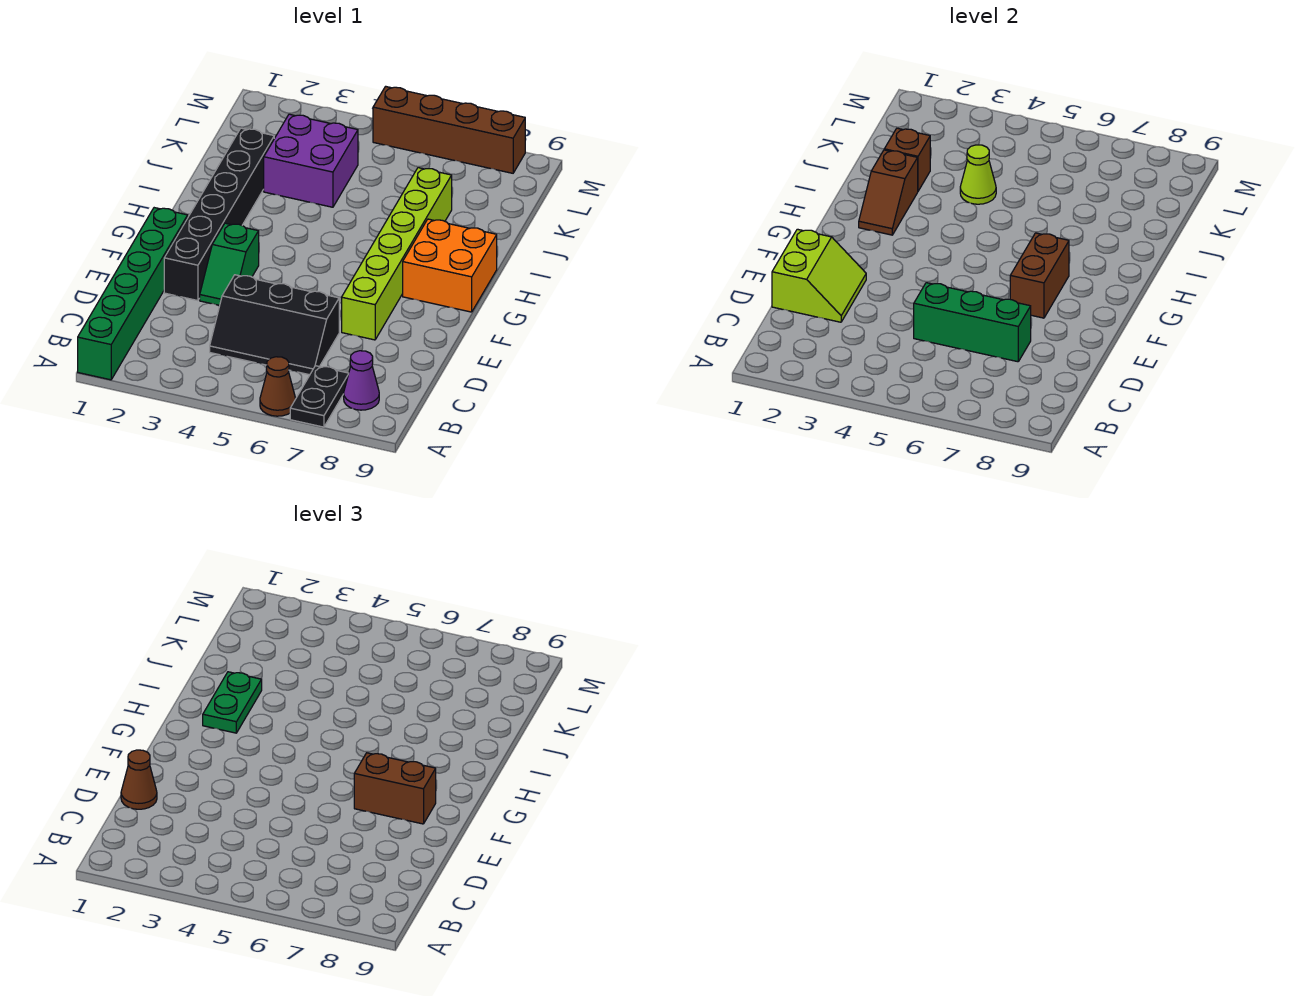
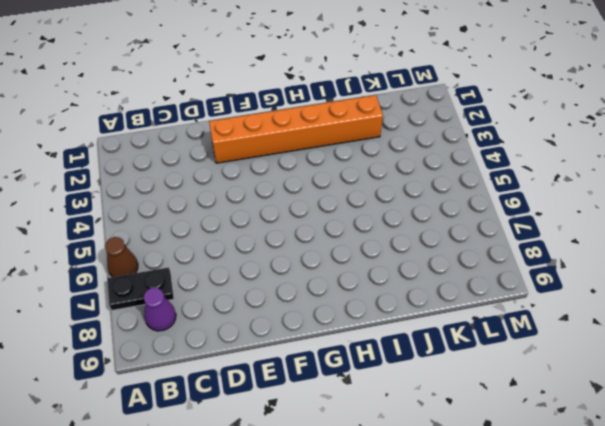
orange 1x6 brick [209,95,383,163] -> black 1x6 brick [164,128,274,301]
none -> green 1x6 brick [78,208,188,380]
none -> black 2x3 slope [210,275,339,375]
none -> green 1x2 slope [200,223,259,305]

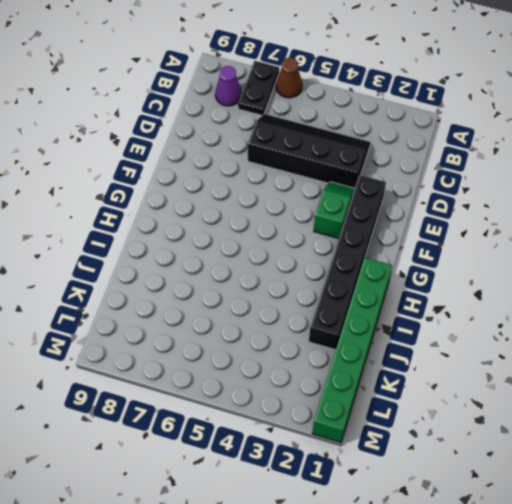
black 2x4 slope [248,114,371,188] -> black 2x3 slope [210,275,339,375]
green 1x6 brick [312,258,392,442] -> green 1x6 brick moved to [78,208,188,380]
none -> lime 1x6 brick [342,168,452,340]
none -> orange 2x2 brick [403,219,497,312]
none -> purple 2x2 brick [264,114,358,207]

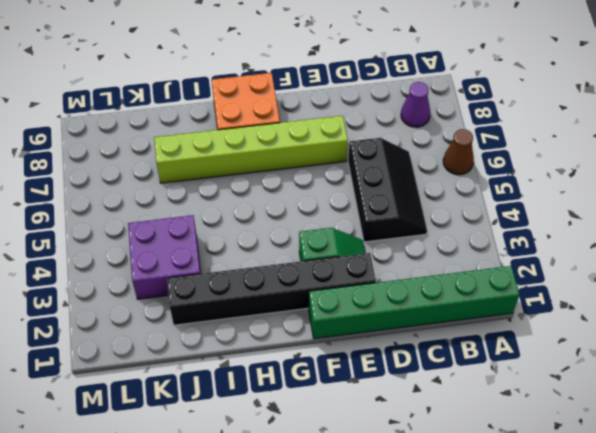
none -> black 1x2 plate [290,366,349,427]
none -> brown 1x4 brick [373,86,525,173]
none -> lime 2x2 slope [772,229,866,322]

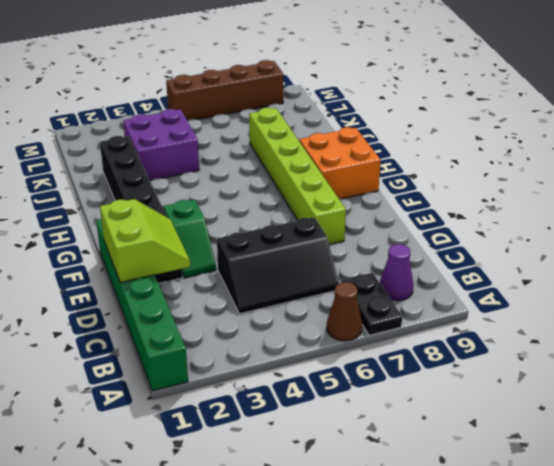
none -> green 1x3 brick [914,283,1031,362]
none -> brown 1x2 brick [1010,233,1069,318]
none -> brown 1x2 slope [859,150,918,235]

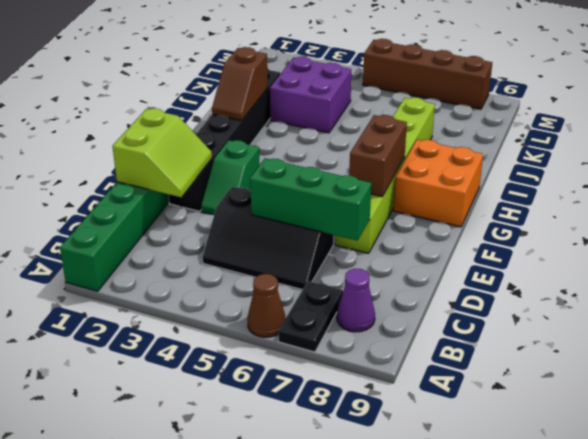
none -> brown 1x1 brick [884,128,930,191]
none -> lime 1x1 cone [960,145,996,204]
none -> brown 1x1 cone [121,750,157,809]

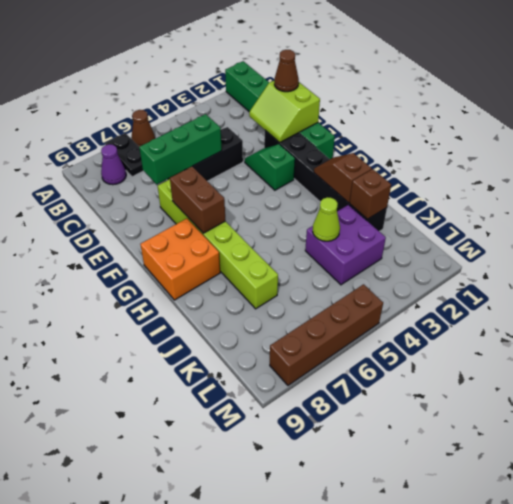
none -> brown 1x2 brick [354,753,436,824]
none -> green 1x2 plate [203,672,262,733]

